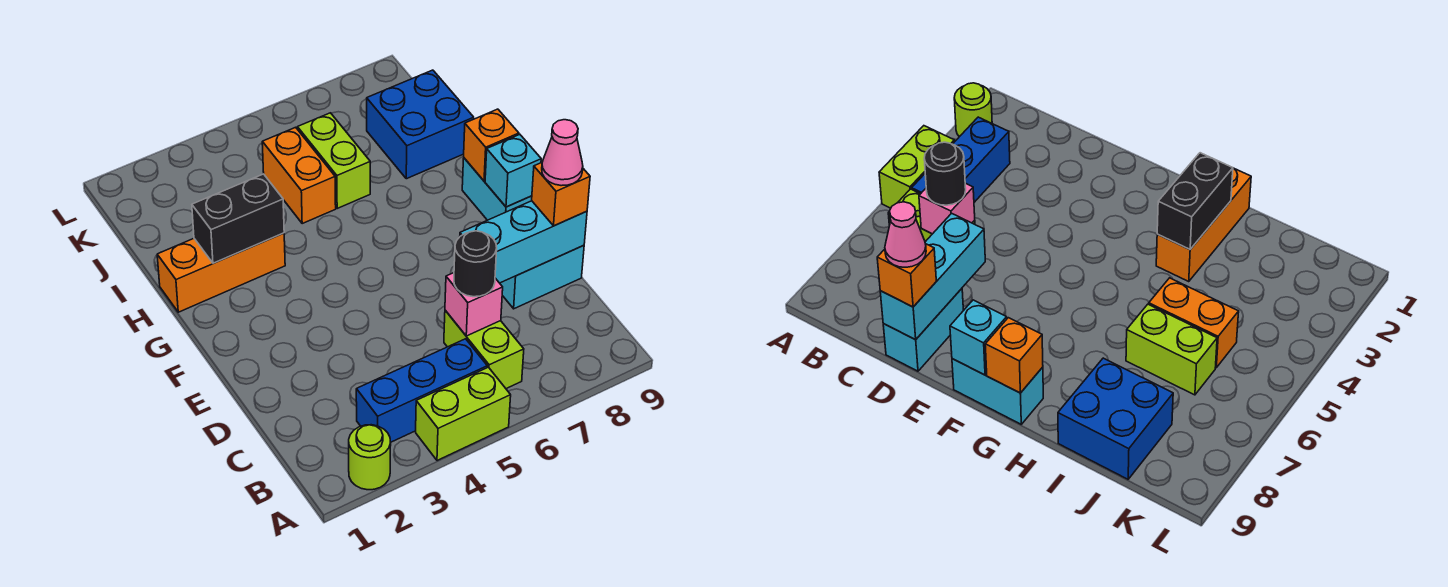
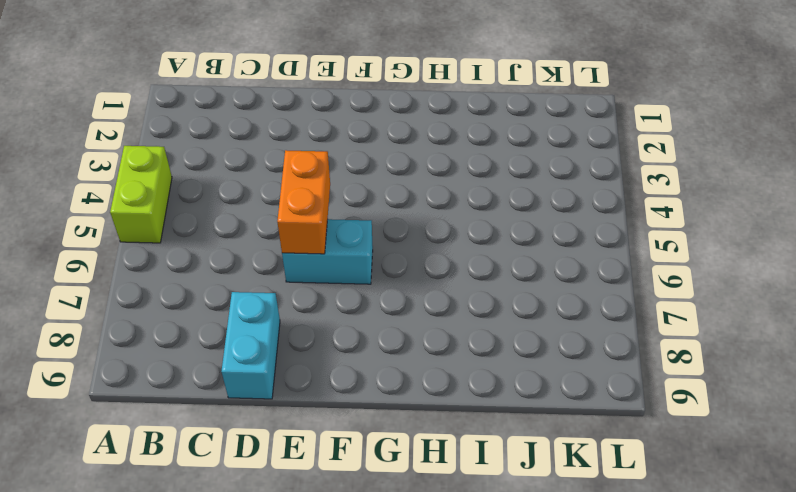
orange 1x2 brick [277,150,330,254] -> orange 1x2 brick turned to [262,127,336,223]
cyan 1x2 brick [282,219,373,284] -> cyan 1x2 brick moved to [462,158,532,220]
none -> lime 1x1 round brick [349,425,391,490]
none -> blue 1x3 brick [356,339,487,442]
none -> lime 1x2 brick [444,310,524,389]

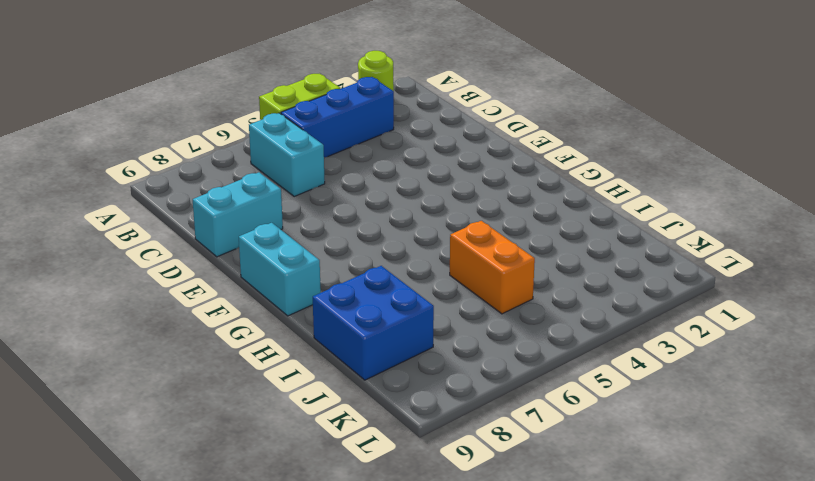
cyan 1x2 brick [249,113,325,197] -> lime 1x2 brick [444,310,524,389]
none -> orange 1x3 brick [157,233,285,312]
none -> lime 1x2 brick [297,113,370,208]
none -> pink 1x1 brick [445,273,503,336]

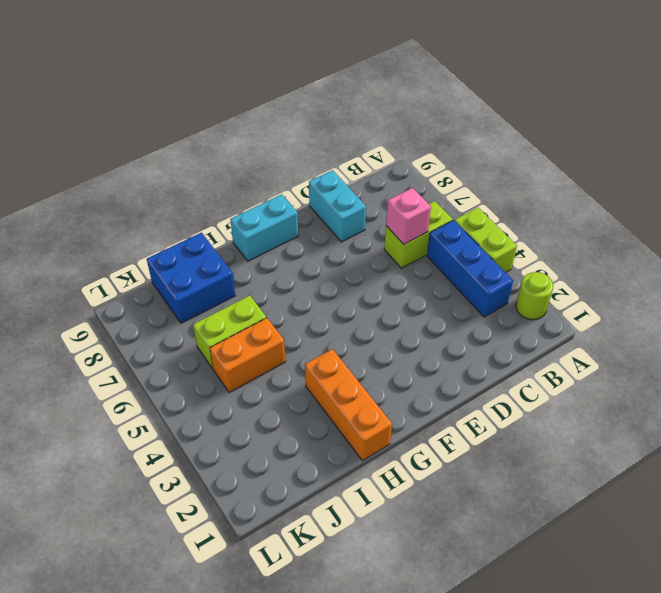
none -> cyan 1x3 brick [460,201,587,283]
none -> cyan 1x1 brick [485,134,541,207]
none -> orange 1x1 brick [464,109,519,181]

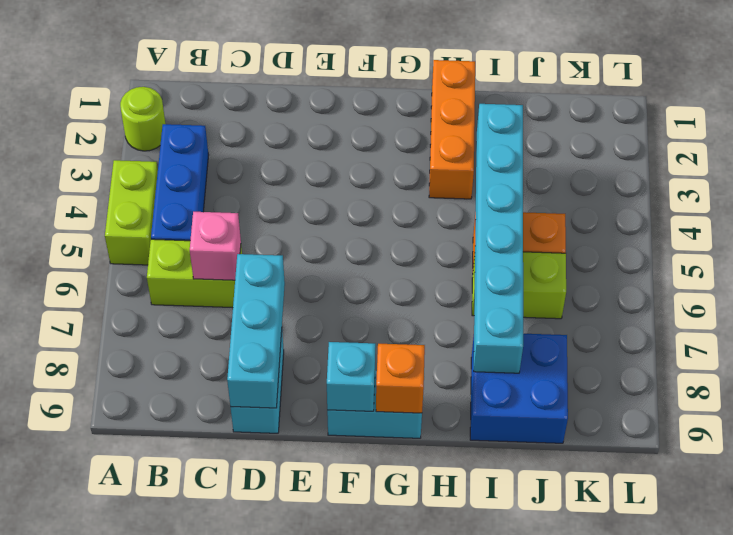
cyan 1x6 brick [474,104,523,373] -> none
none -> black 1x2 brick [192,174,284,263]
none -> black 1x1 round brick [454,231,497,297]
none -> orange 1x1 brick [532,163,590,226]

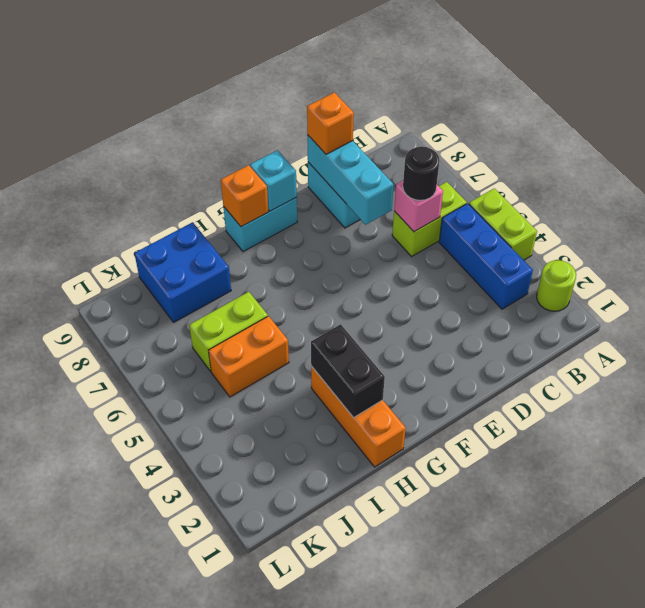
none -> pink 1x1 cone [542,120,583,186]

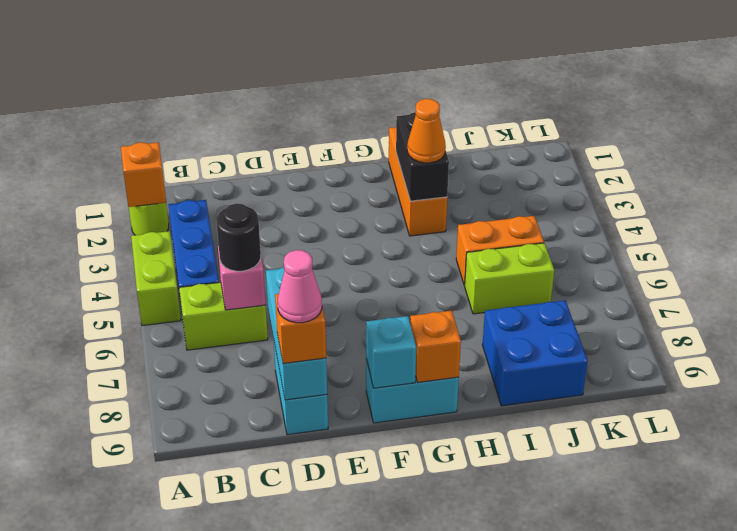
orange 1x1 brick [121,142,166,207] -> none
orange 1x1 cone [407,99,446,163] -> none

